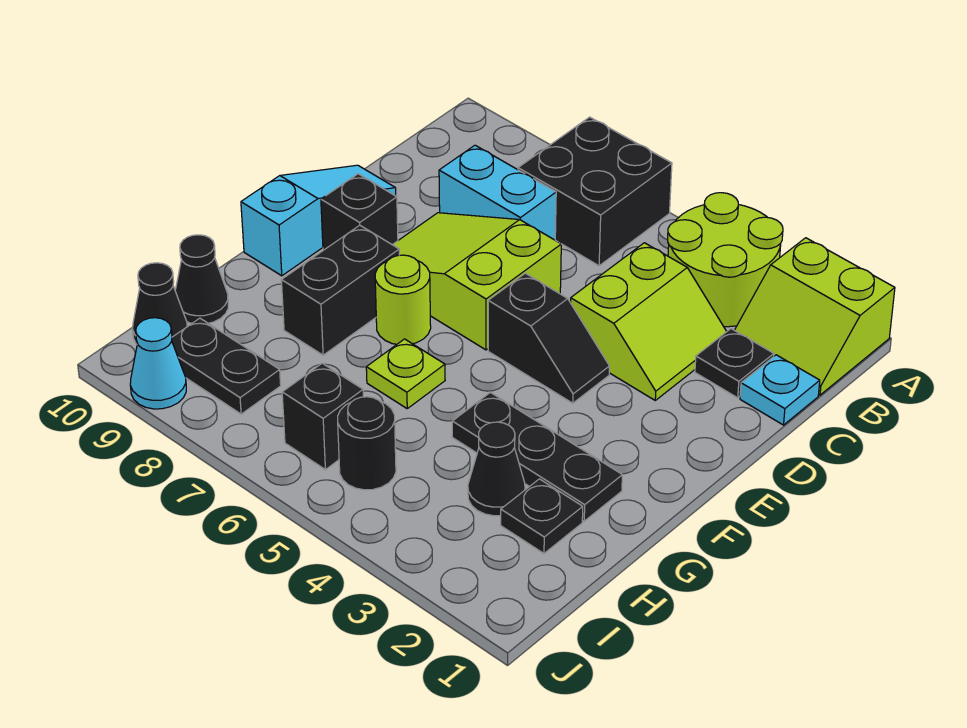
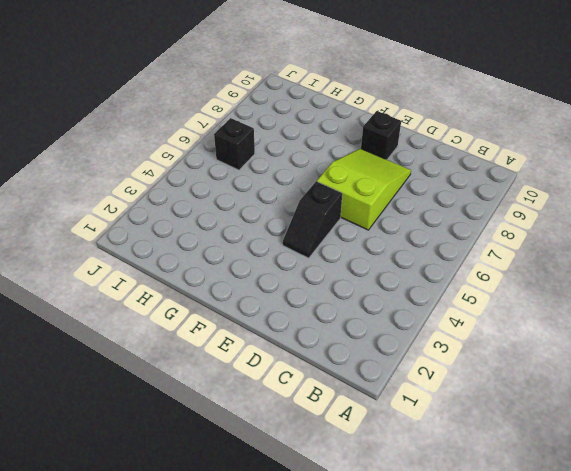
none -> lime 2x2 slope [735,238,895,395]
none -> lime 2x2 round brick [668,193,783,327]
none -> black 2x2 brick [518,117,672,266]

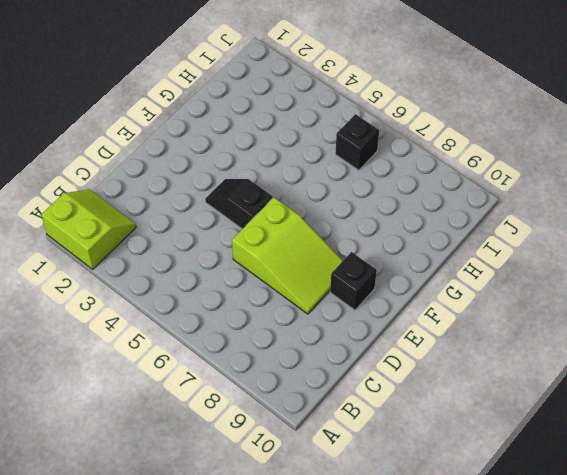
none -> lime 2x2 round brick [668,193,783,327]
none -> black 2x2 brick [518,117,672,266]
none -> cyan 1x1 plate [740,355,820,425]

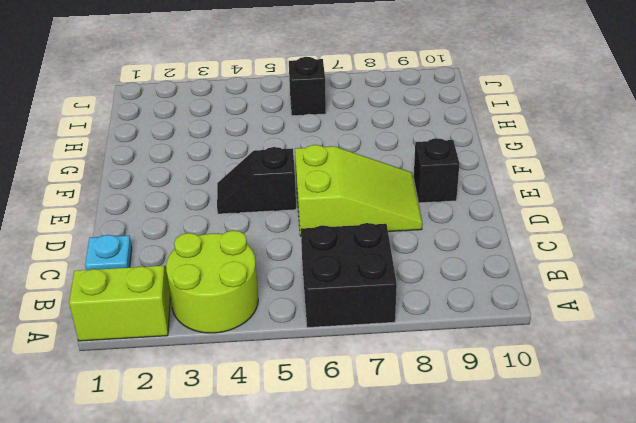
none -> black 1x1 plate [695,329,774,398]
none -> lime 2x2 slope [570,243,727,400]
none -> cyan 1x2 brick [439,145,556,240]

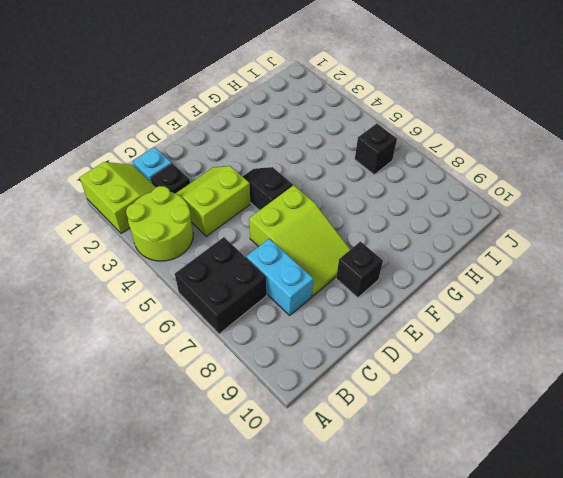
none -> cyan 1x3 slope [241,165,396,276]
none -> lime 1x1 round brick [375,255,431,344]
none -> black 1x2 brick [281,225,399,355]

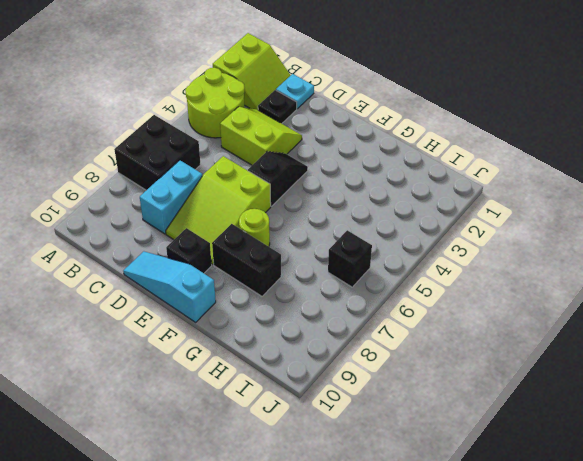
none -> black 1x3 plate [452,392,622,521]
none -> lime 1x1 plate [366,339,445,408]
none -> black 1x1 plate [501,479,583,553]

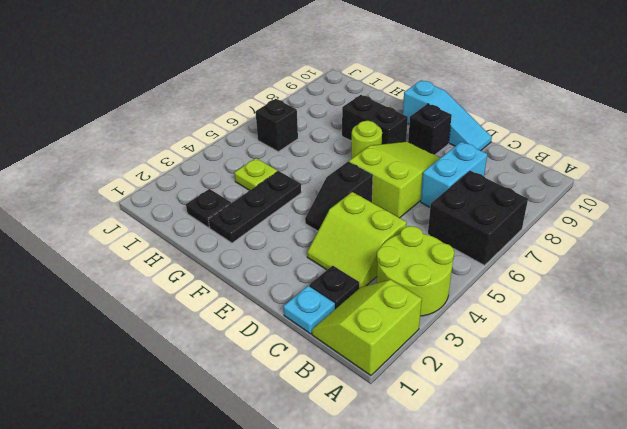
lime 1x1 plate [234,158,277,191] -> lime 1x1 plate moved to [366,339,445,408]
none -> black 1x1 cone [468,422,525,516]
none -> black 1x1 cone [175,235,228,323]
none -> black 1x1 round brick [338,397,396,490]

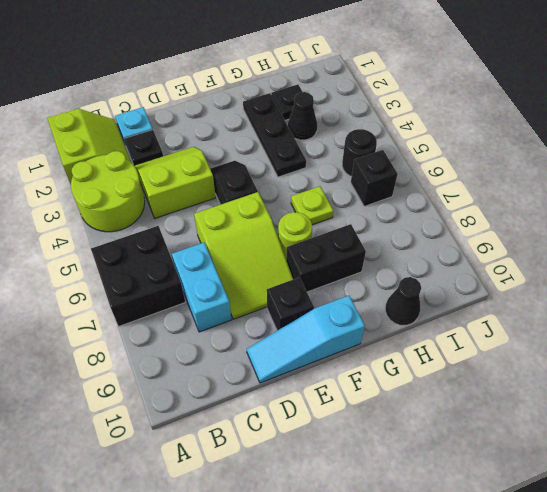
none -> black 1x2 plate [172,318,281,414]
none -> black 1x1 cone [133,263,187,344]
none -> cyan 1x1 cone [130,318,186,409]

